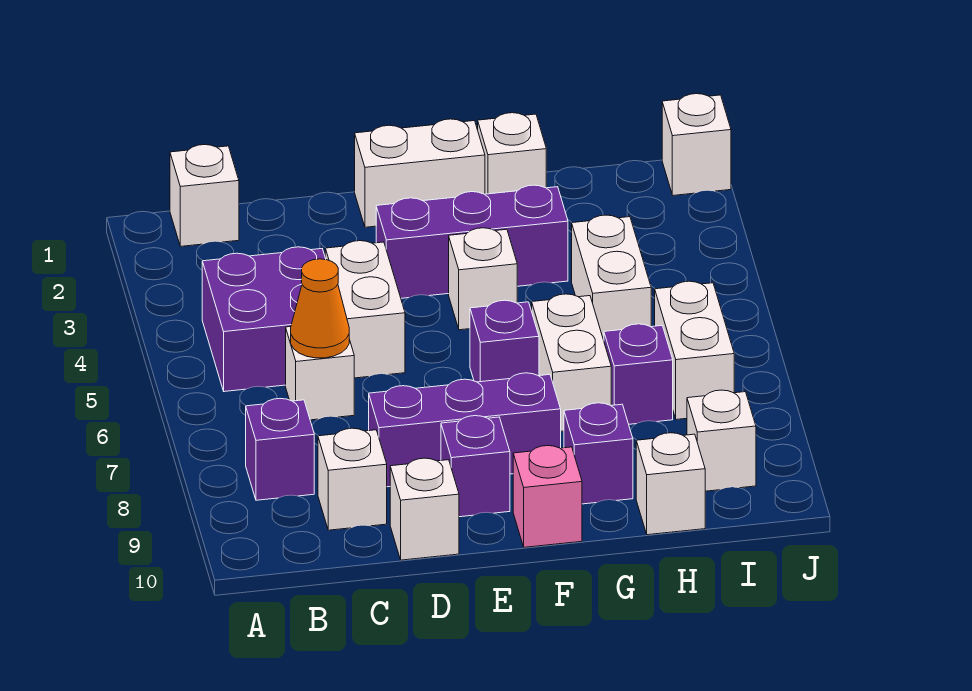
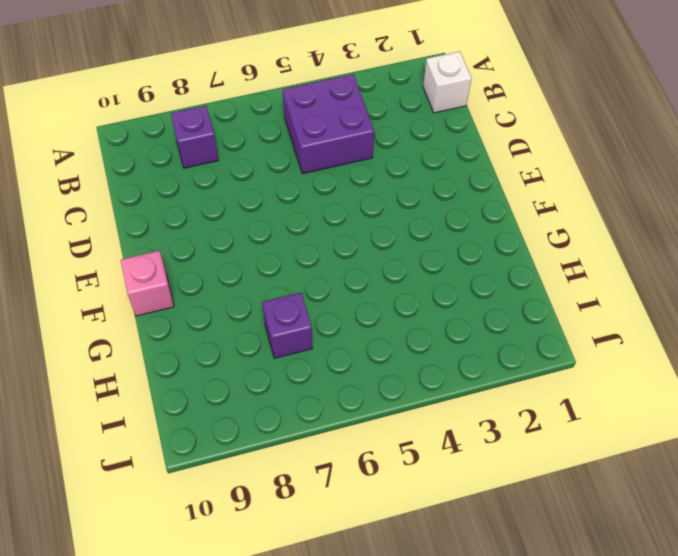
none -> white 1x1 brick [286,327,354,420]
none -> white 1x1 brick [318,428,387,530]
none -> white 1x2 brick [325,241,405,378]

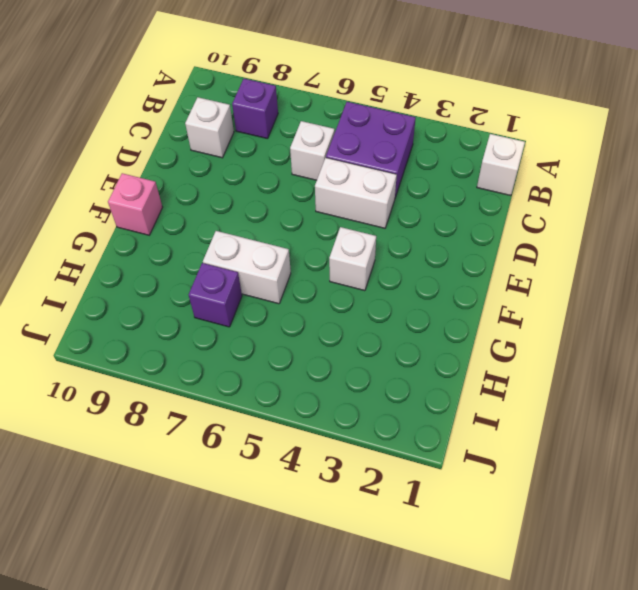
none -> purple 1x3 brick [369,373,561,487]
none -> white 1x1 brick [390,458,459,560]
none -> white 1x2 brick [355,119,485,227]

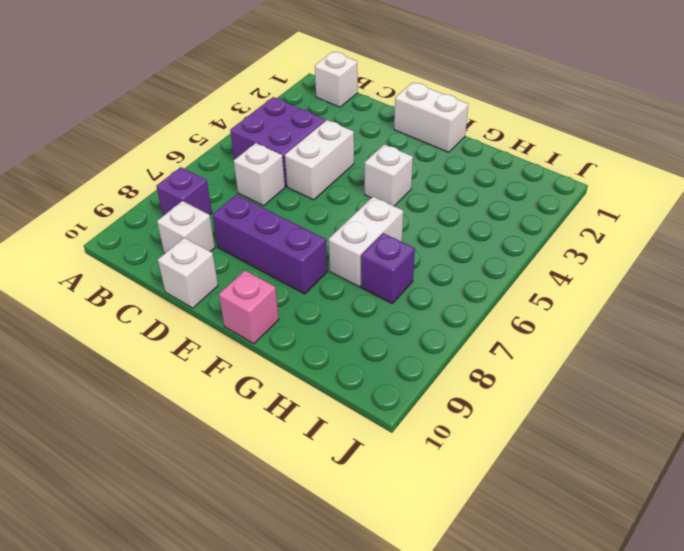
none -> purple 1x3 brick [376,185,568,298]
none -> purple 1x1 brick [441,416,510,517]
none -> purple 1x1 brick [470,300,539,382]

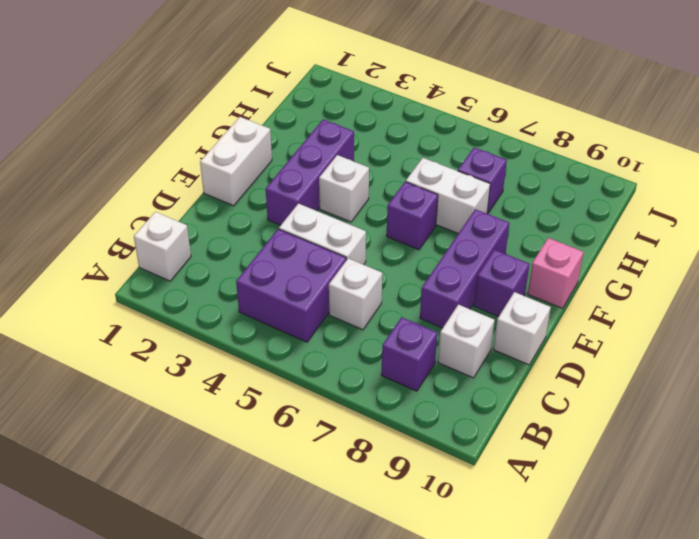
none -> white 1x1 brick [478,113,546,194]
none -> purple 1x1 brick [564,403,633,504]
none -> white 1x2 brick [572,215,651,340]

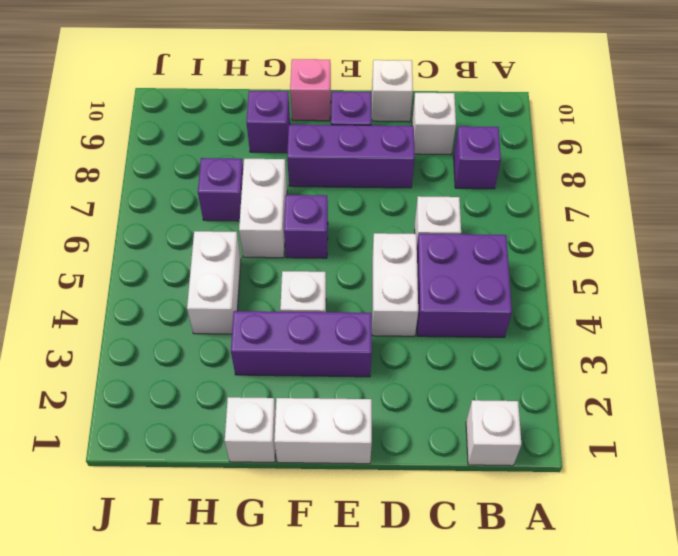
none -> white 1x1 brick [636,433,705,535]
none -> white 1x2 brick [655,281,734,420]
none -> white 1x1 brick [687,390,756,491]

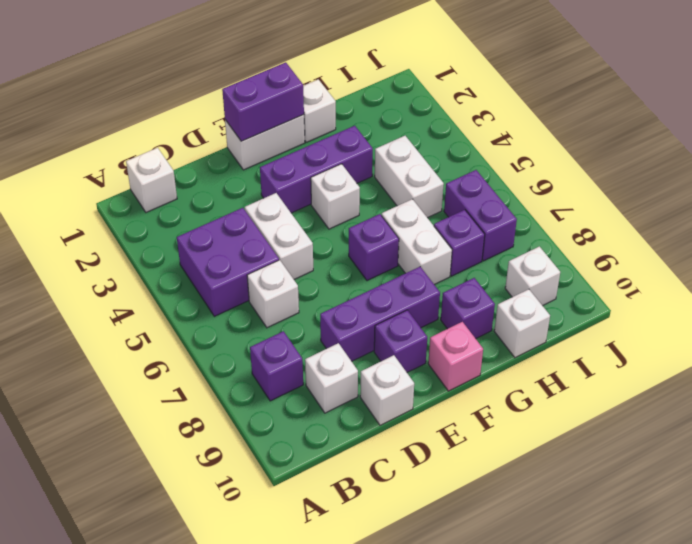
purple 1x2 brick [222,62,304,141] -> none
purple 1x2 brick [444,170,517,261] -> white 1x2 brick [655,281,734,420]
none -> white 1x1 brick [662,94,731,195]
none -> orange 1x1 cone [291,259,349,358]

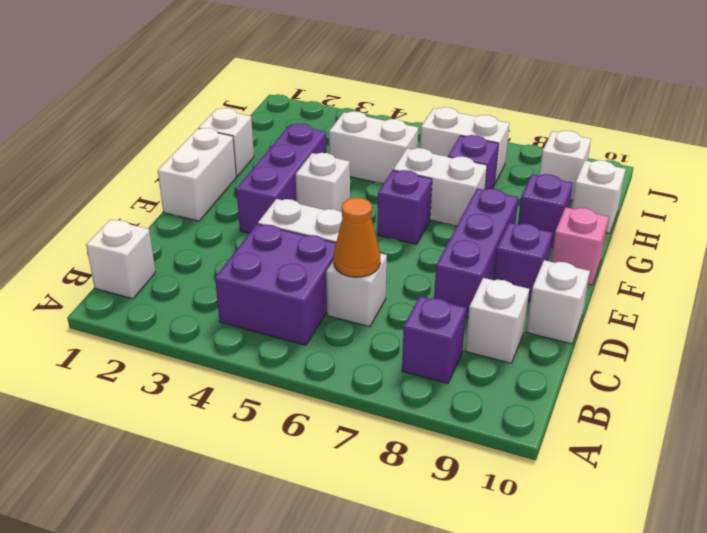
none -> white 1x1 brick [662,94,731,195]

